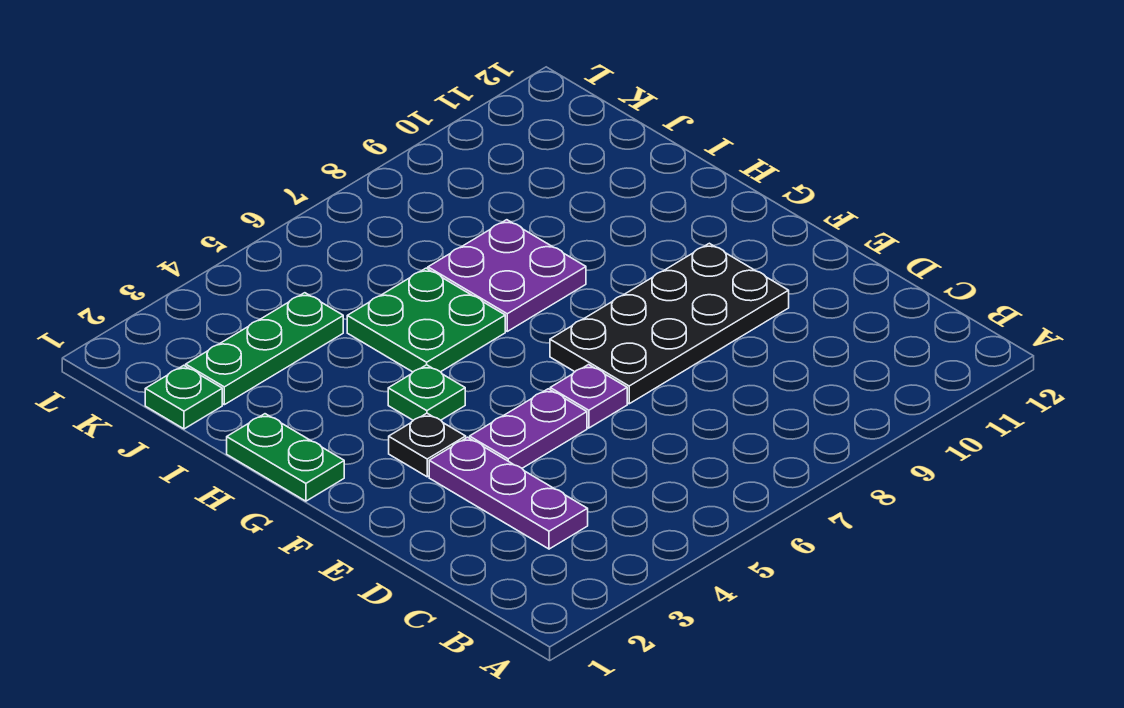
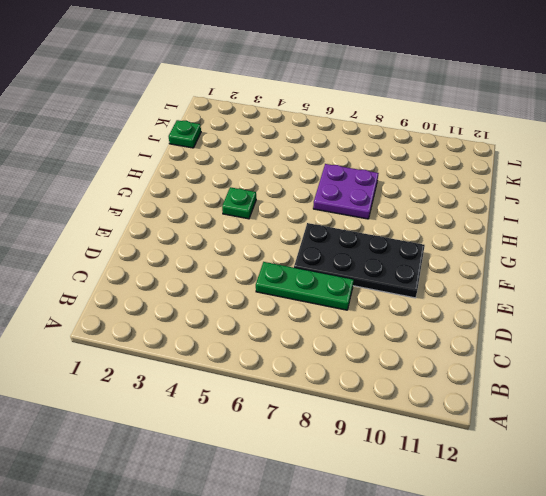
green 1x3 plate [256,262,354,310] -> green 1x3 plate moved to [186,293,343,405]
none -> purple 1x3 plate [429,437,588,549]
none -> purple 1x2 plate [470,389,587,468]

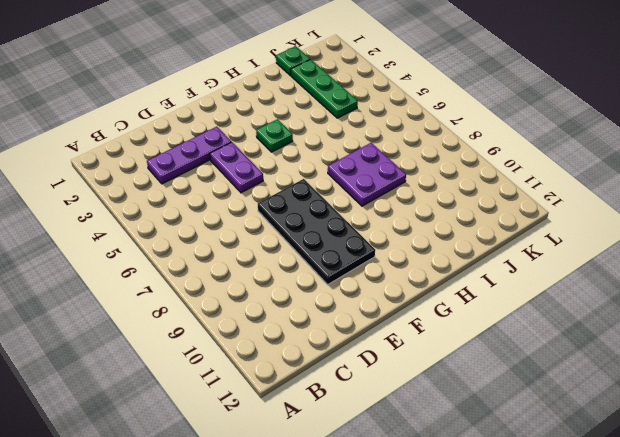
none -> purple 1x1 plate [550,365,627,428]
none -> black 1x1 plate [389,413,466,477]

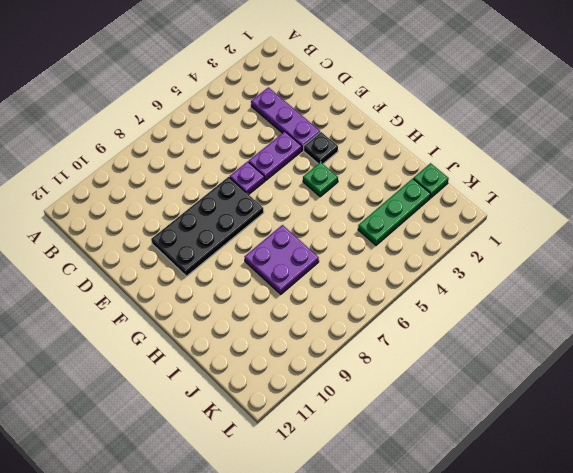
none -> green 1x2 plate [227,414,344,501]
none -> green 2x2 plate [347,268,505,372]

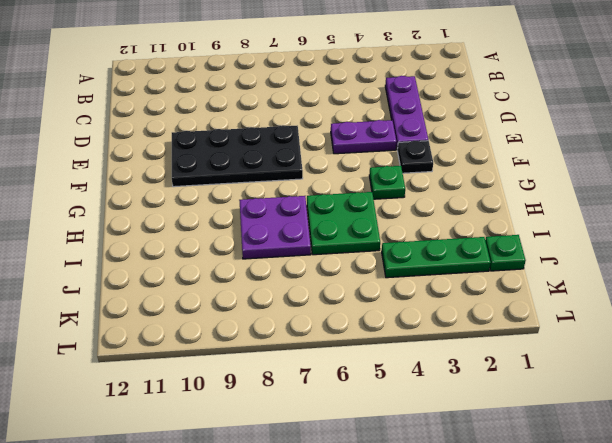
none -> purple 1x1 plate [550,365,627,428]
none -> green 1x2 plate [227,414,344,501]

